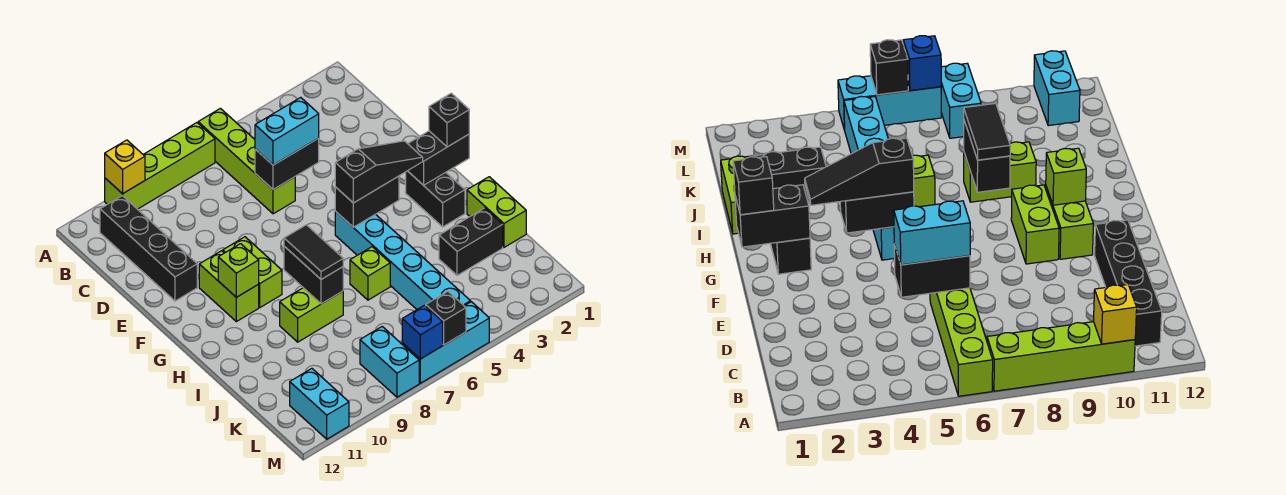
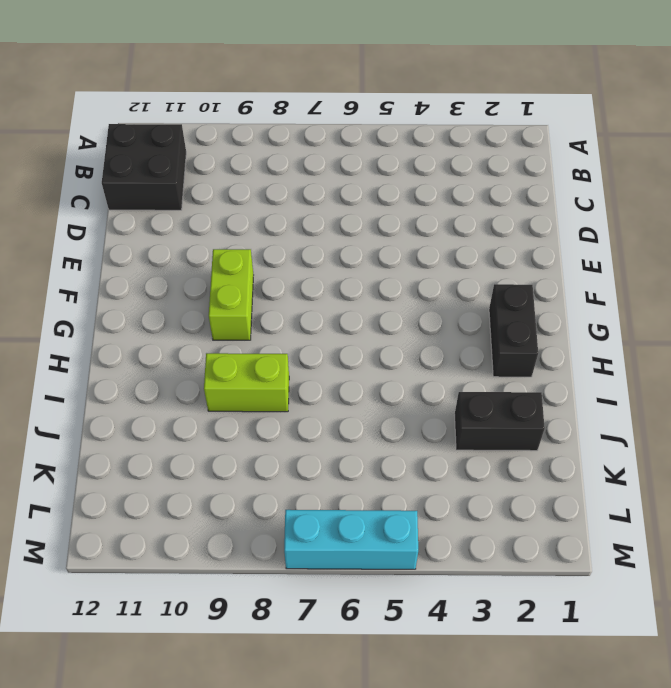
black 2x2 brick [102,124,186,210] -> black 1x4 brick [100,196,197,301]
none -> lime 1x4 brick [198,108,295,214]
none -> lime 1x4 brick [105,123,215,209]
none -> lime 1x2 brick [199,251,259,322]

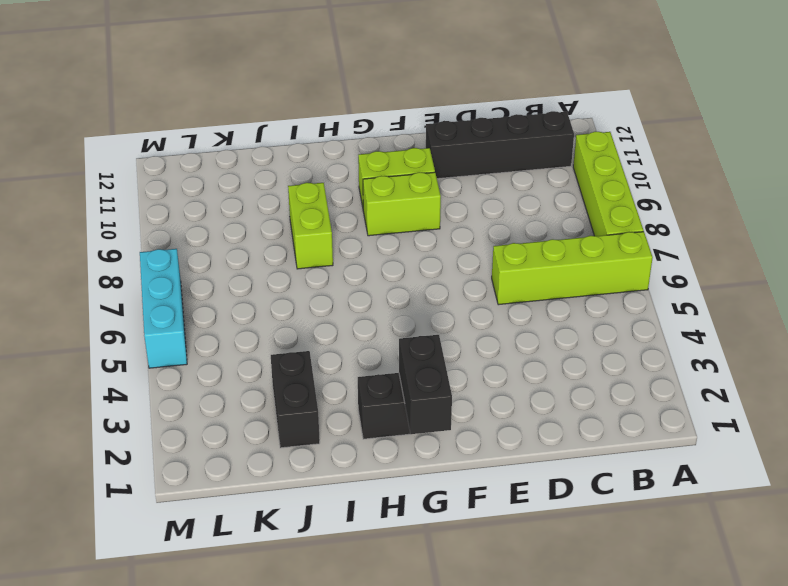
none -> cyan 1x6 brick [335,212,471,309]
none -> lime 1x2 brick [467,177,526,247]
none -> lime 1x1 brick [350,247,390,300]

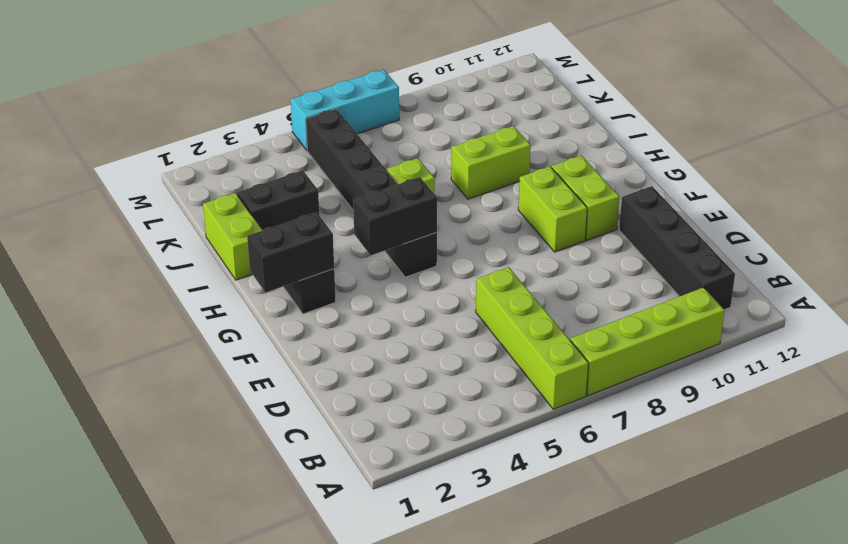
black 1x6 brick [306,109,437,277] -> cyan 1x6 brick [335,212,471,309]
none -> cyan 1x2 brick [360,327,419,397]
none -> cyan 1x2 brick [290,369,349,439]
none -> yellow 1x1 brick [105,140,145,194]

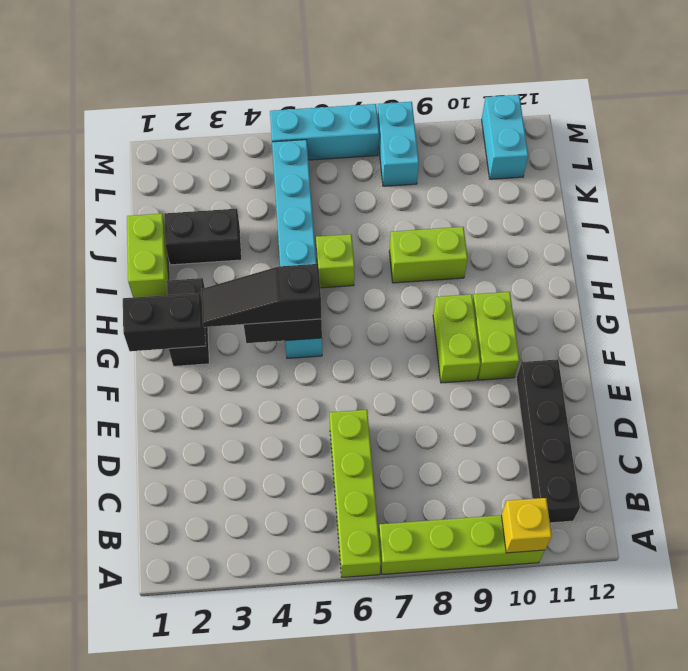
none -> black 1x2 brick [255,138,319,190]
none -> lime 1x1 brick [218,244,259,297]
none -> black 1x2 brick [284,246,343,304]

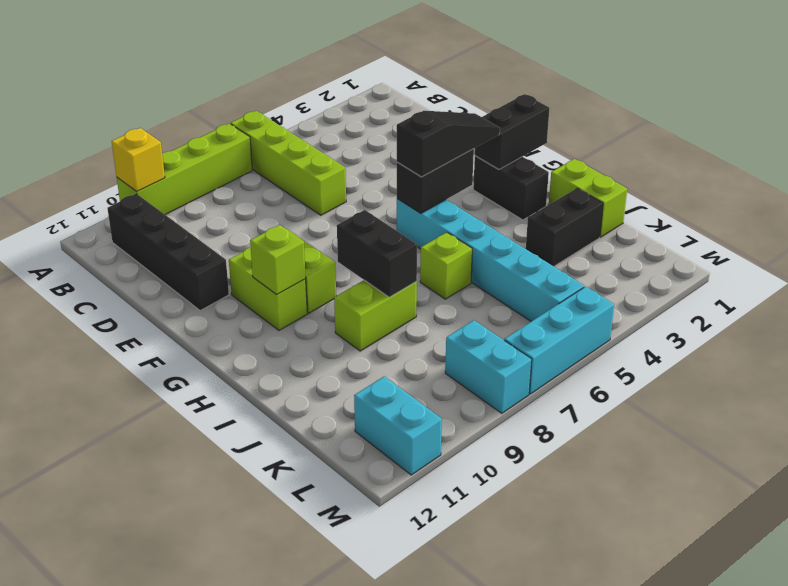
none -> black 1x2 brick [255,138,319,190]
none -> black 1x1 brick [426,291,466,345]
none -> blue 1x1 brick [402,305,443,359]

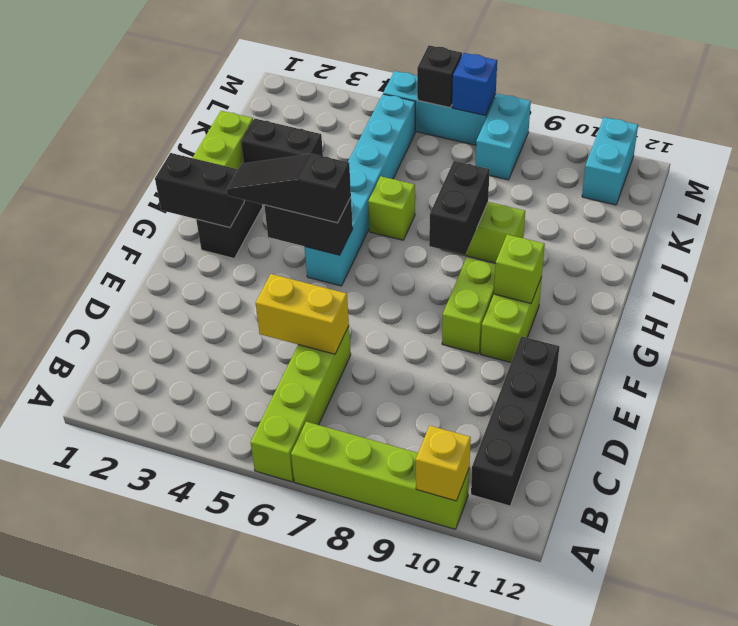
yellow 1x2 brick [256,274,349,354] -> black 1x2 brick [255,138,319,190]
none -> cyan 1x2 brick [255,97,319,165]
none -> black 1x1 brick [429,93,469,147]
none -> black 1x2 tile [284,225,343,279]

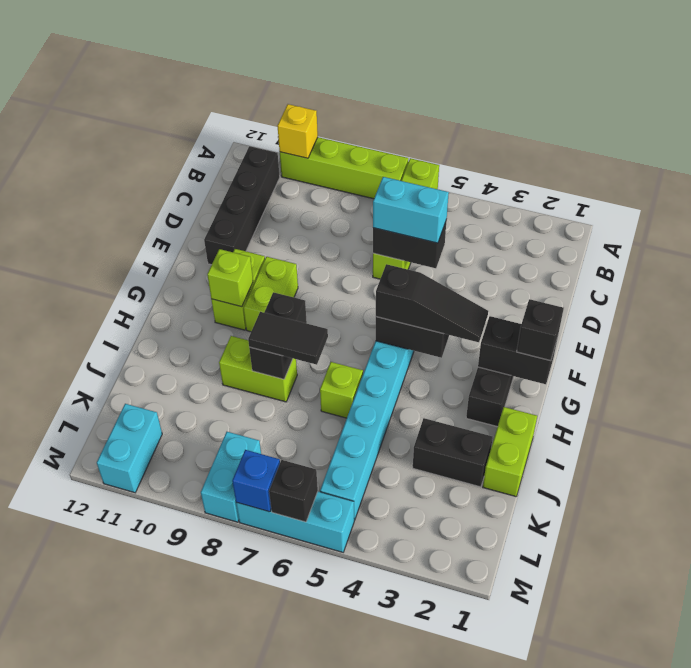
black 1x2 tile [248,312,328,365] -> black 1x2 tile turned to [284,225,343,279]

